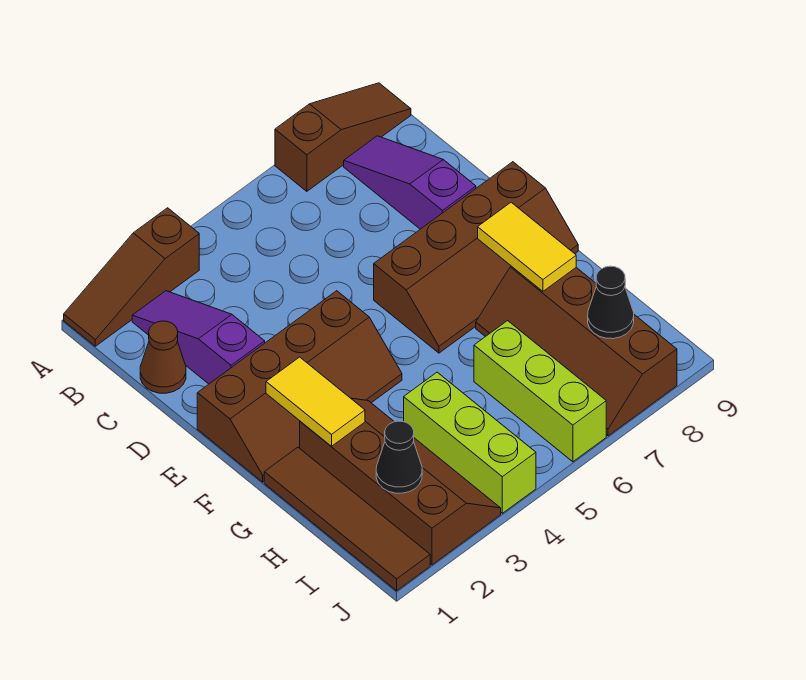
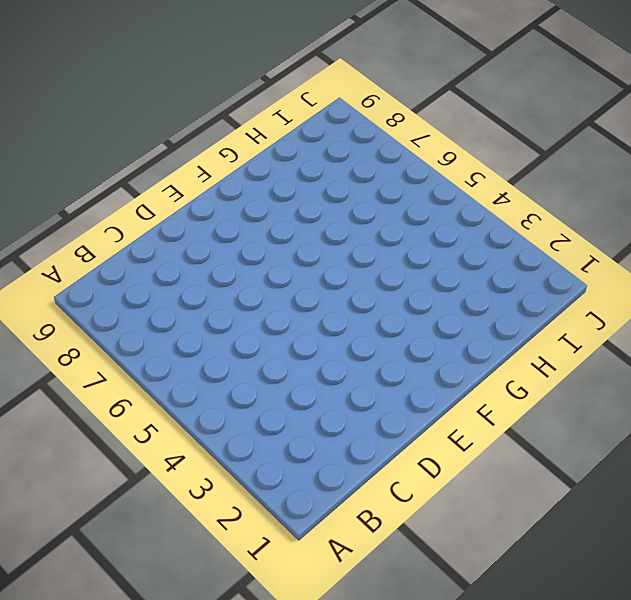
none -> brown 1x3 slope [64,208,199,346]
none -> brown 1x3 slope [275,83,411,191]
none -> purple 1x3 slope [132,291,265,384]

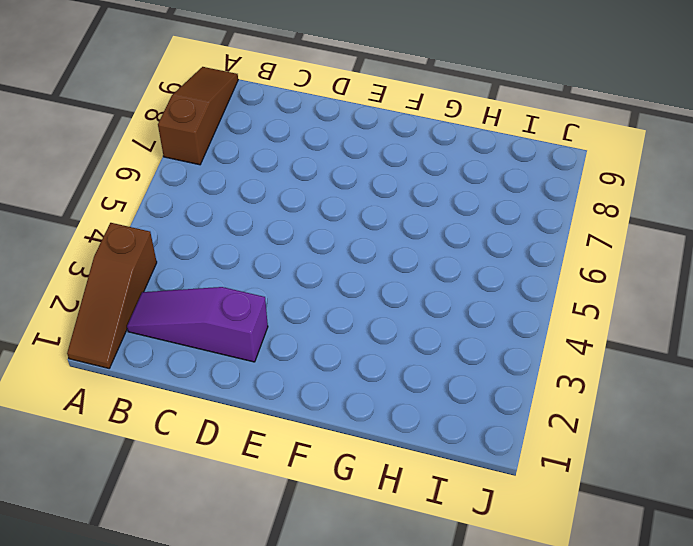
none -> purple 1x3 slope [344,136,476,229]
none -> brown 1x1 cone [140,321,186,393]
none -> brown 2x4 slope [197,291,402,482]

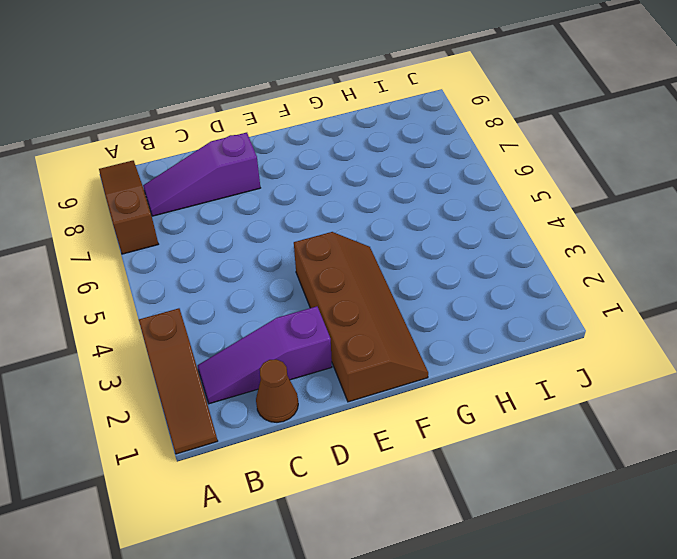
none -> brown 2x4 slope [374,162,578,353]
none -> brown 1x4 tile [264,447,430,591]
none -> brown 2x4 slope [300,398,501,565]

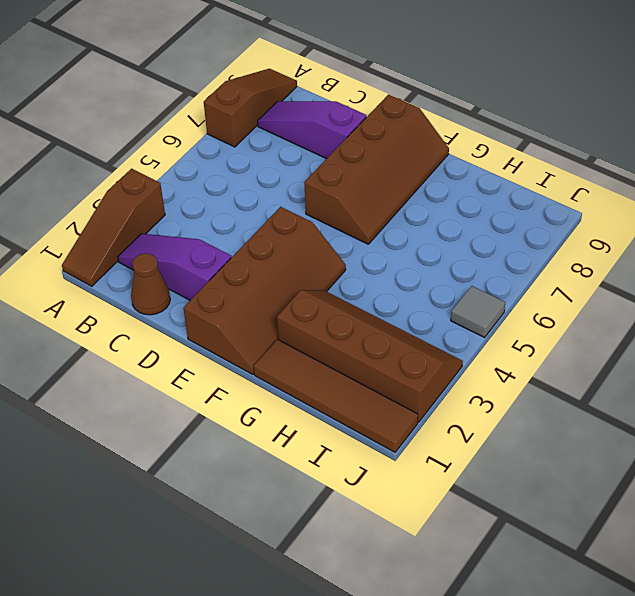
grey 1x1 tile [451,286,505,337] -> none
none -> brown 2x4 slope [476,266,677,436]
none -> lime 1x3 brick [404,372,536,513]
none -> lime 1x3 brick [474,321,606,462]

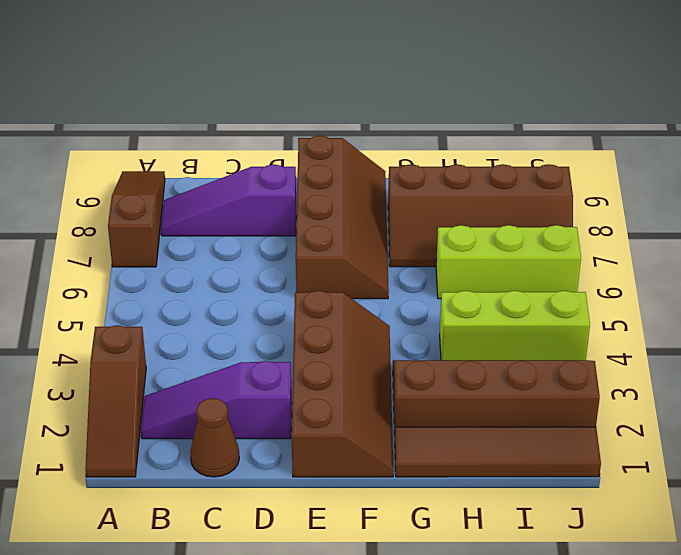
none -> yellow 1x2 tile [266,357,365,446]
none -> yellow 1x2 tile [478,202,576,291]
none -> black 1x1 cone [376,421,422,493]

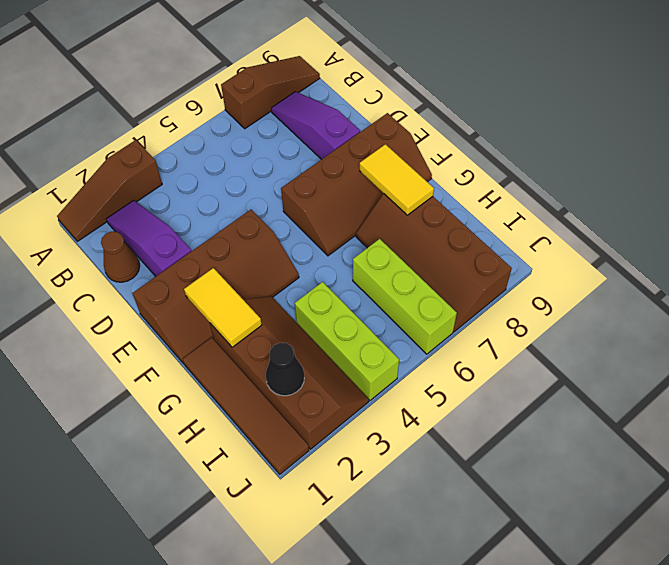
none -> black 1x1 cone [588,266,634,339]

